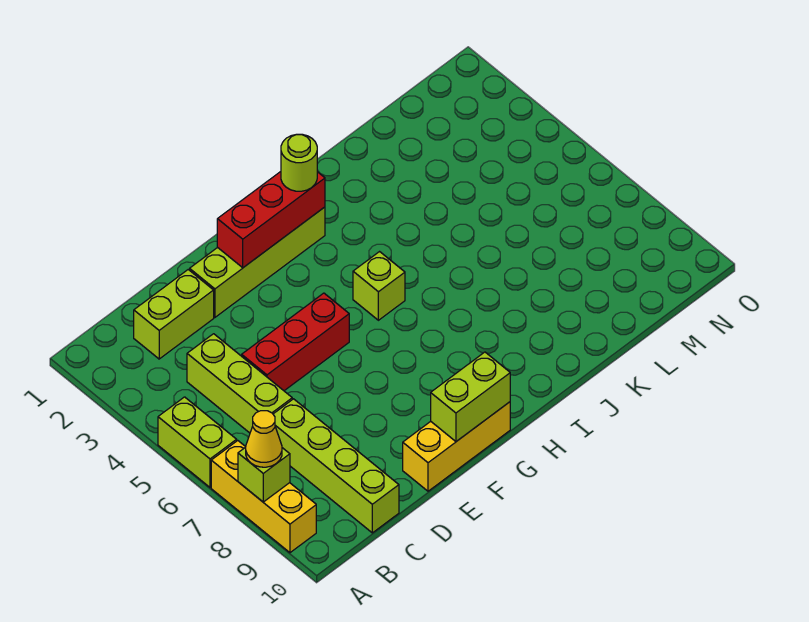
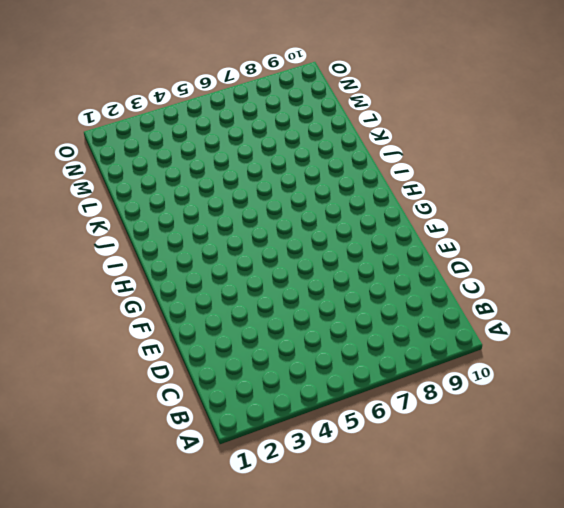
none -> lime 1x2 brick [158,397,237,487]
none -> yellow 1x3 brick [211,441,316,553]
none -> lime 1x2 brick [134,270,214,359]

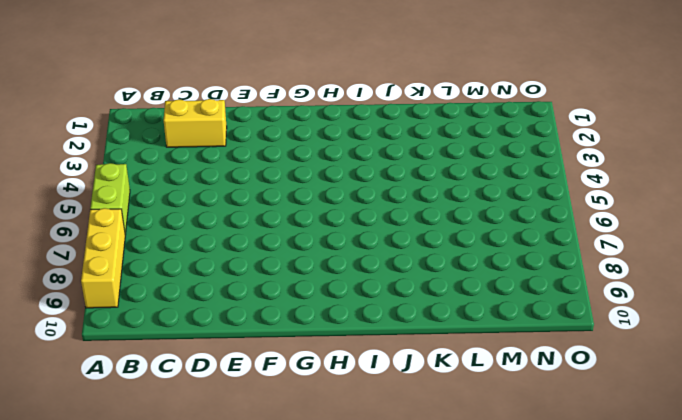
yellow 1x2 brick [164,99,227,147] -> lime 1x2 brick [134,270,214,359]
none -> lime 1x3 brick [187,334,292,433]
none -> lime 1x4 brick [273,399,399,533]
none -> red 1x3 brick [242,293,349,391]

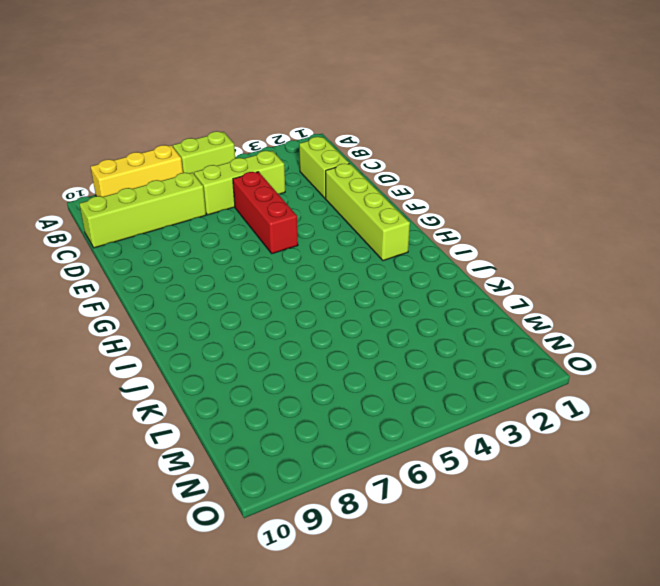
none -> yellow 1x3 brick [403,402,510,491]
none -> lime 1x1 brick [353,252,405,320]
none -> lime 1x1 brick [238,447,290,502]

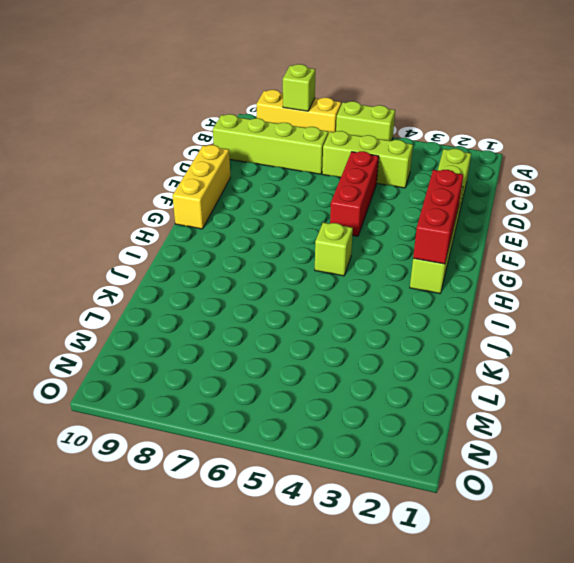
none -> lime 1x2 brick [431,352,510,441]
none -> yellow 1x1 cone [246,411,282,467]
none -> lime 1x1 round brick [281,134,317,191]

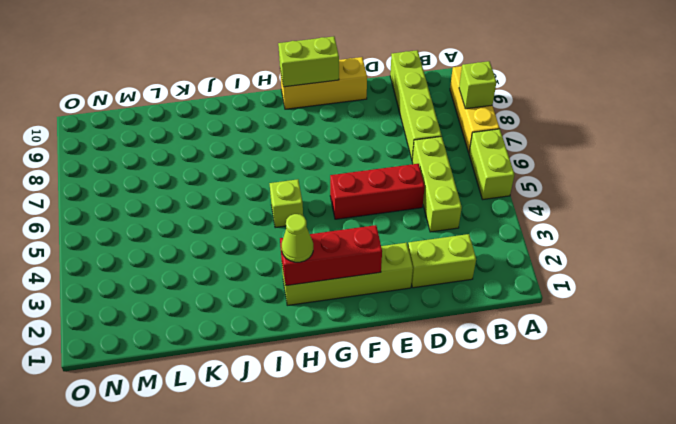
lime 1x1 cone [282,214,313,262] -> lime 1x1 round brick [281,134,317,191]
none -> yellow 1x1 cone [246,411,282,467]

